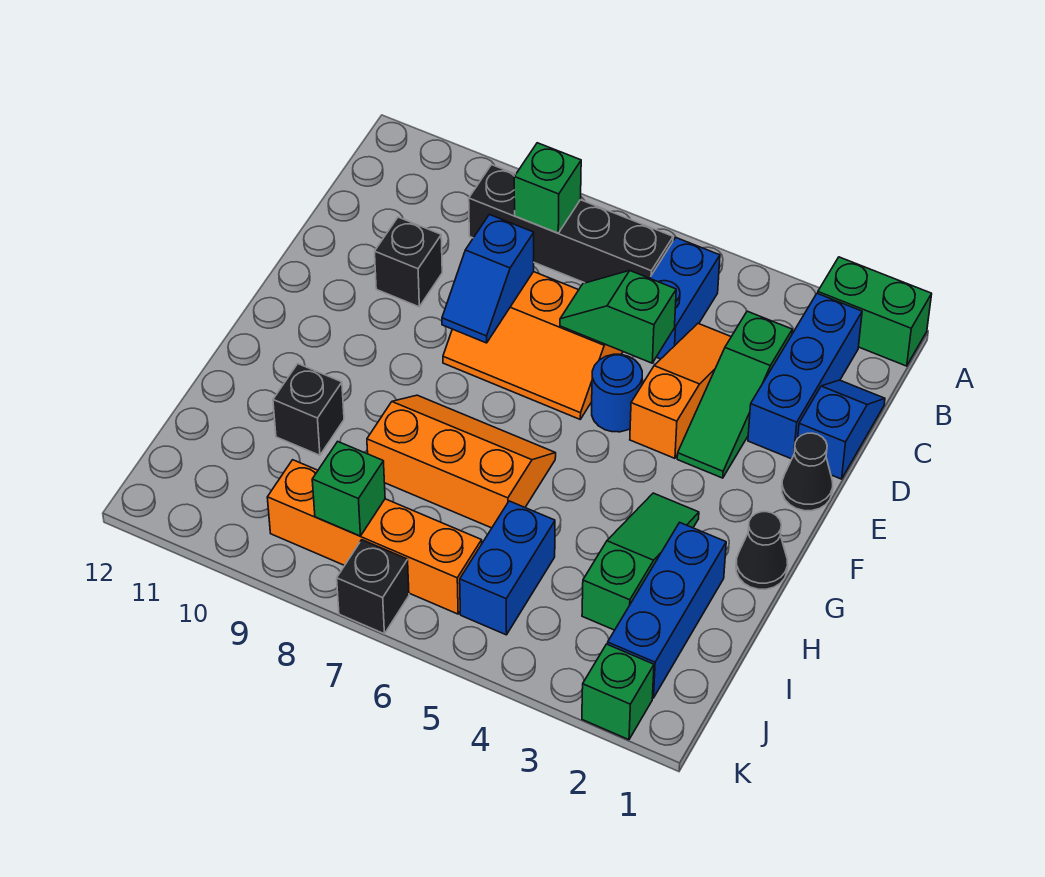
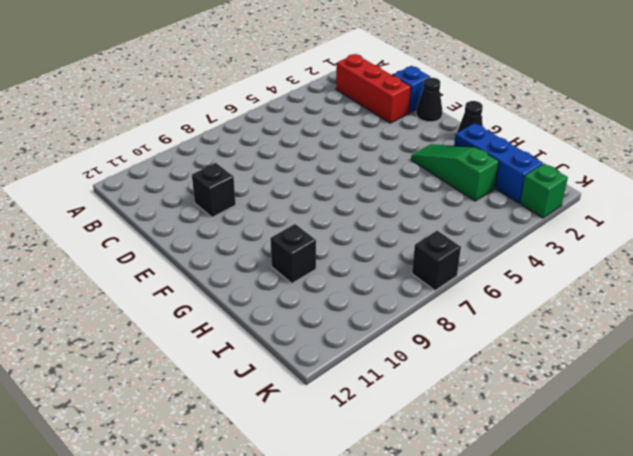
red 1x3 brick [336,54,411,123] -> blue 1x3 brick [748,293,862,459]
none -> green 1x2 brick [818,257,932,366]
none -> blue 1x2 brick [650,237,720,359]
none -> black 1x4 brick [469,165,673,283]

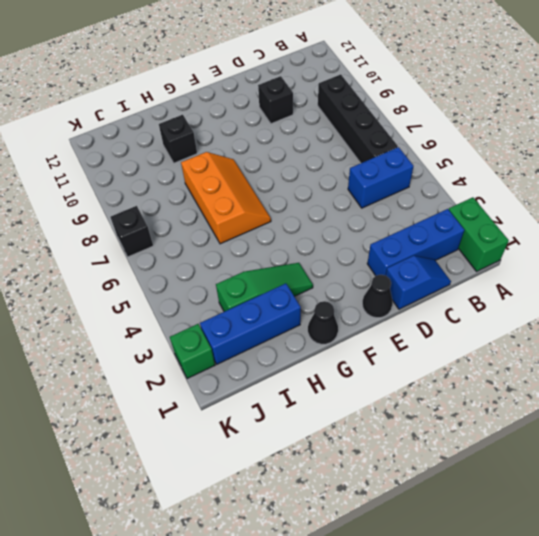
none -> green 1x3 slope [677,311,792,478]
none -> orange 1x3 slope [630,324,731,458]
none -> orange 2x3 slope [443,272,623,419]

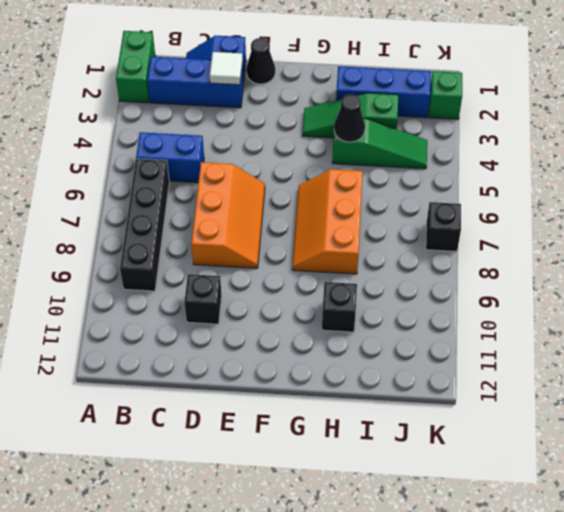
white 1x1 tile [210,52,243,85] -> none
green 1x3 slope [332,117,427,169] -> green 1x3 slope moved to [677,311,792,478]
black 1x1 cone [334,94,365,142] -> black 1x1 cone moved to [736,512,788,589]
none -> orange 1x3 slope [630,324,731,458]
none -> blue 1x1 round brick [592,354,642,432]
none -> blue 1x2 brick [460,501,555,635]

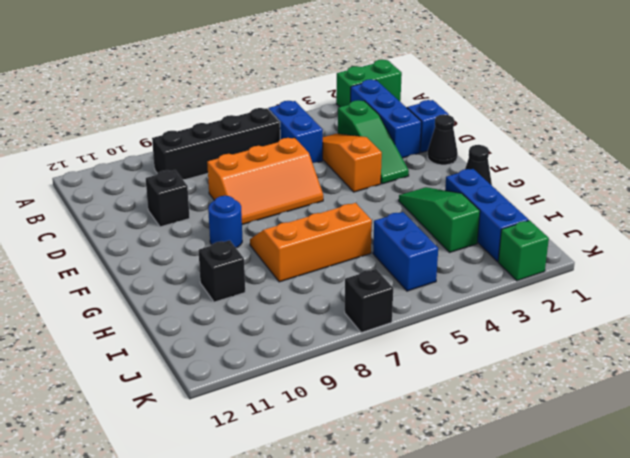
blue 1x1 round brick [208,196,242,248] -> blue 1x1 round brick moved to [592,354,642,432]
none -> orange 1x4 brick [267,460,482,614]
none -> green 1x1 brick [514,143,581,233]
none -> green 1x2 slope [560,271,676,363]

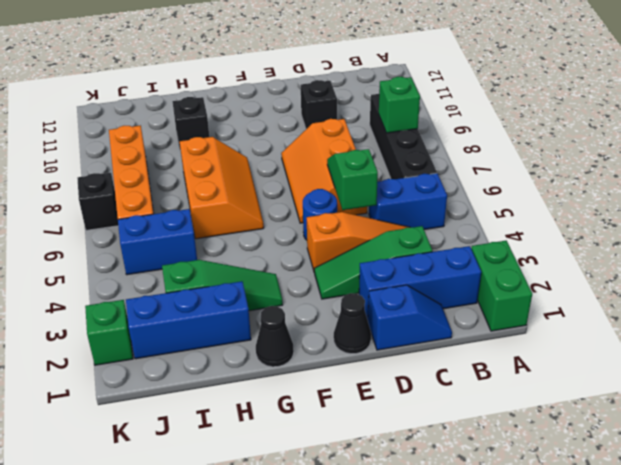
none -> blue 1x2 slope [442,214,534,343]
none -> green 1x1 brick [312,442,385,536]

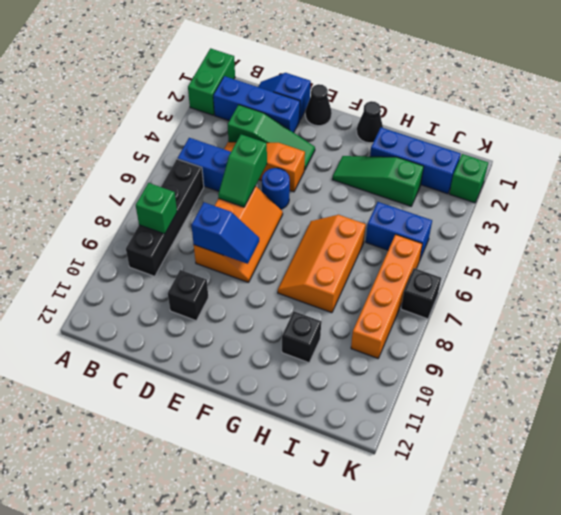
none -> green 1x1 brick [312,442,385,536]

